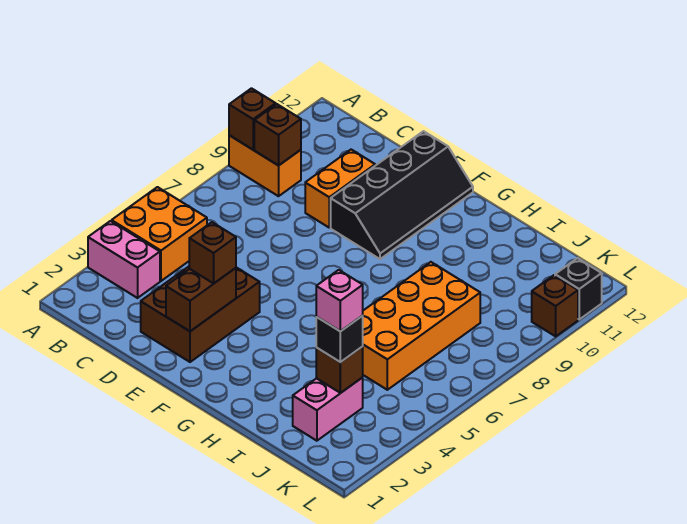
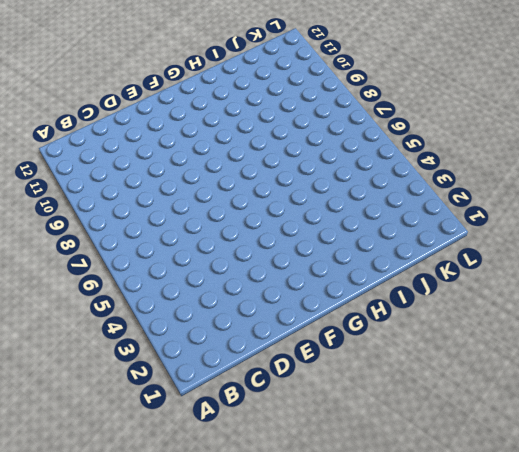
none -> pink 1x2 brick [88,221,160,298]
none -> orange 2x2 brick [112,187,207,281]
none -> orange 1x2 brick [229,135,301,196]

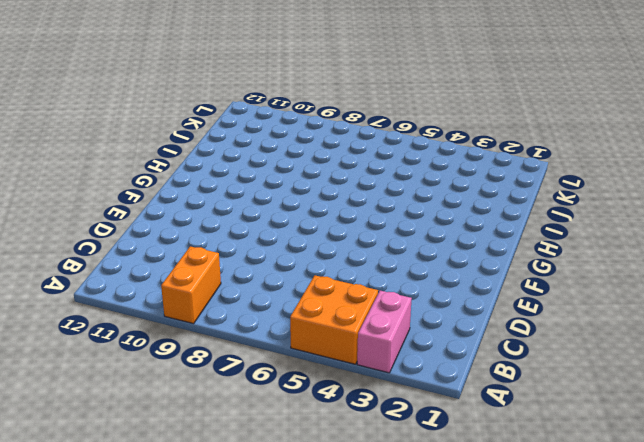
none -> brown 2x3 brick [141,267,260,362]
none -> orange 1x2 brick [305,150,375,228]
none -> black 2x4 slope [331,131,473,259]

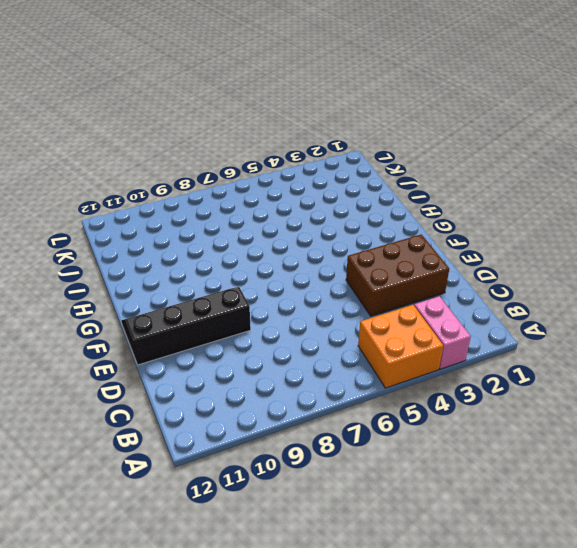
none -> orange 1x2 brick [229,135,301,196]
none -> orange 1x2 brick [305,150,375,228]
none -> orange 2x4 brick [362,262,480,390]

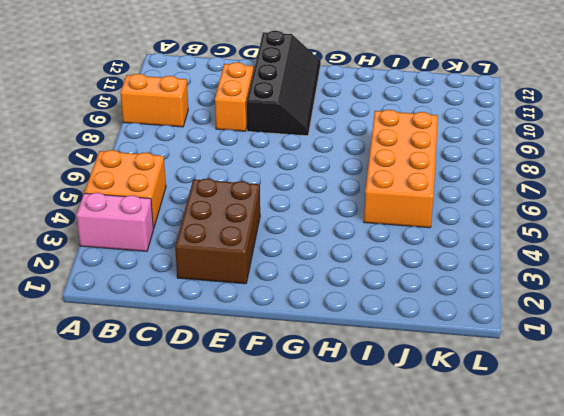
none -> pink 1x2 brick [293,378,363,441]
none -> brown 1x1 brick [532,275,578,336]
none -> black 1x1 brick [555,258,602,319]

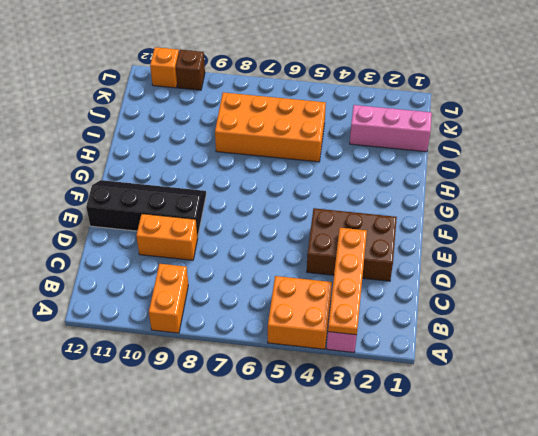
orange 1x4 plate [328,228,367,335] -> none
pink 1x3 brick [350,105,432,152] -> pink 1x2 brick [293,378,363,441]
orange 1x1 brick [150,47,179,88] -> black 1x1 brick [555,258,602,319]
none -> brown 1x1 brick [229,88,276,150]
none -> brown 1x1 brick [254,104,301,166]
none -> brown 1x2 brick [166,268,236,331]

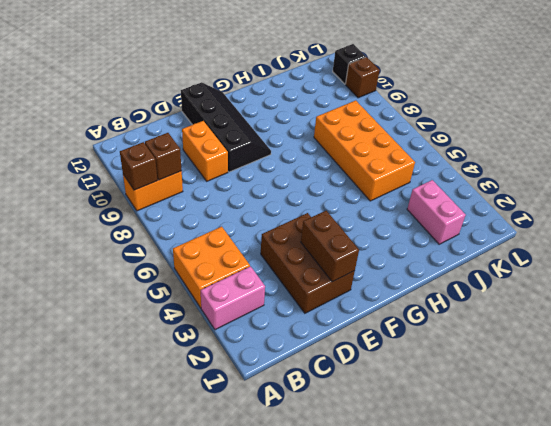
none -> brown 1x1 brick [316,347,363,393]
none -> brown 1x1 brick [189,222,236,284]
none -> black 1x1 brick [316,316,363,362]

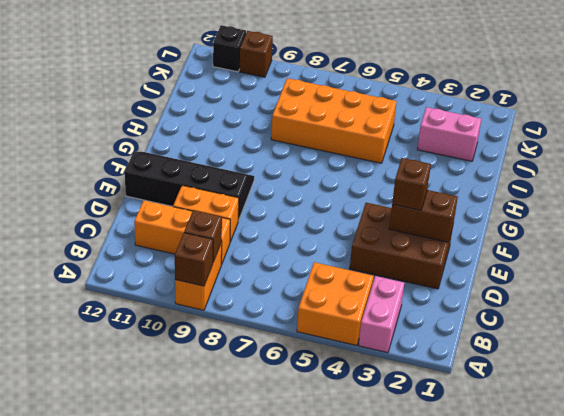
orange 1x3 brick [134,200,230,264] -> none
none -> brown 1x1 brick [316,347,363,393]
none -> black 1x1 brick [316,316,363,362]
none -> pink 1x1 brick [316,270,363,331]

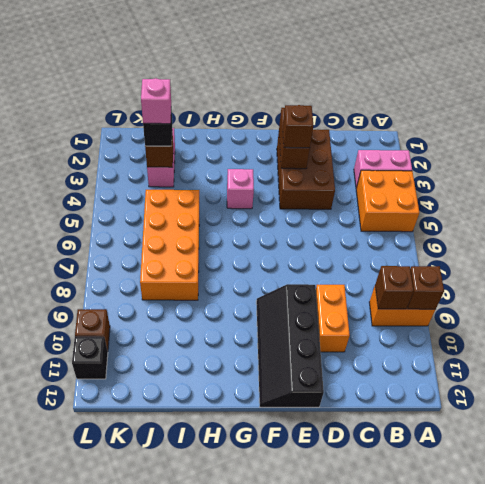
pink 1x1 brick [227,169,254,209] -> none

